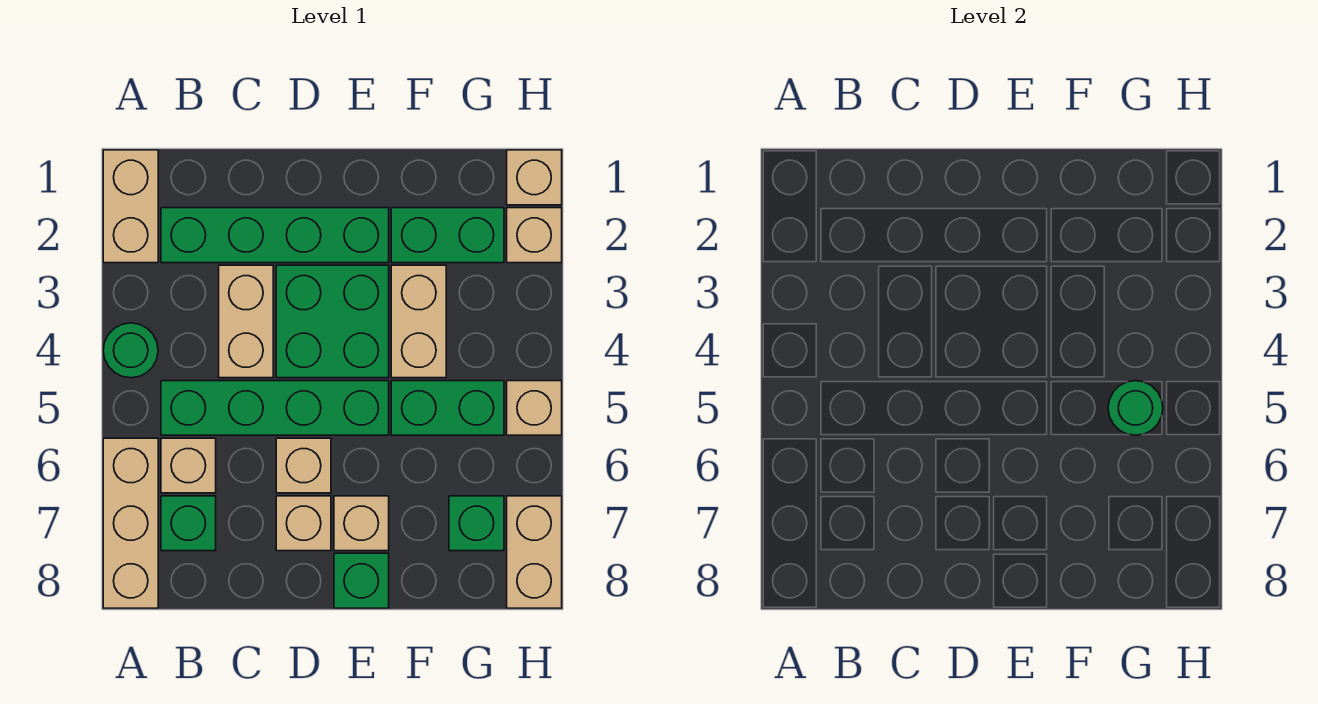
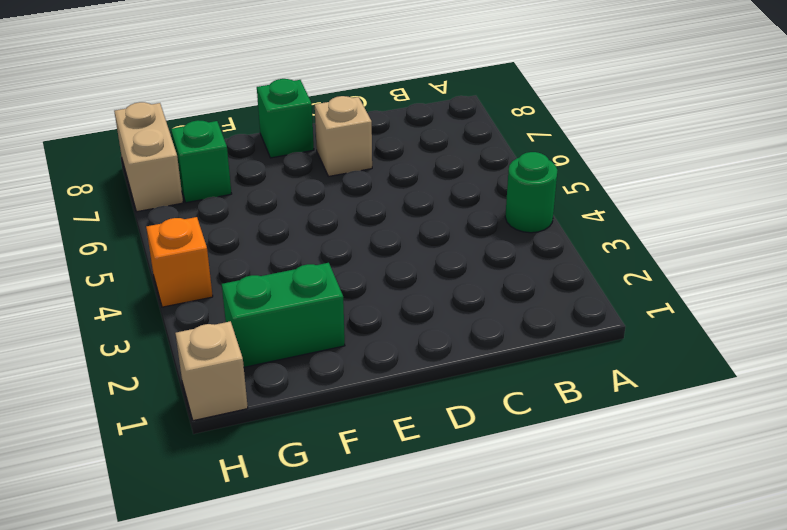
orange 1x1 brick [146,217,213,307] -> none
none -> tan 1x2 brick [103,150,158,263]
none -> tan 1x3 brick [103,438,158,608]
none -> green 1x4 brick [161,208,389,263]

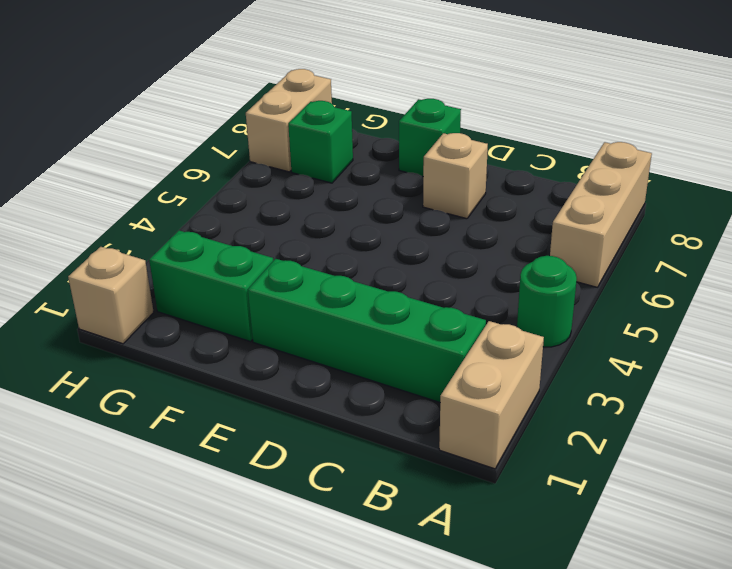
none -> green 1x4 brick [161,381,389,435]
none -> tan 1x1 brick [161,438,216,493]
none -> green 1x1 brick [161,496,216,551]

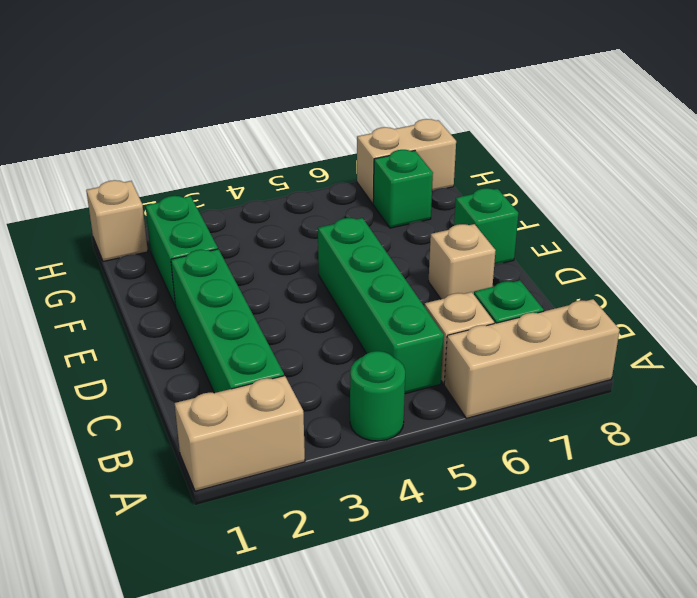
none -> tan 1x2 brick [219,265,273,378]
none -> green 2x2 brick [276,265,389,378]
none -> tan 1x1 brick [276,438,331,493]

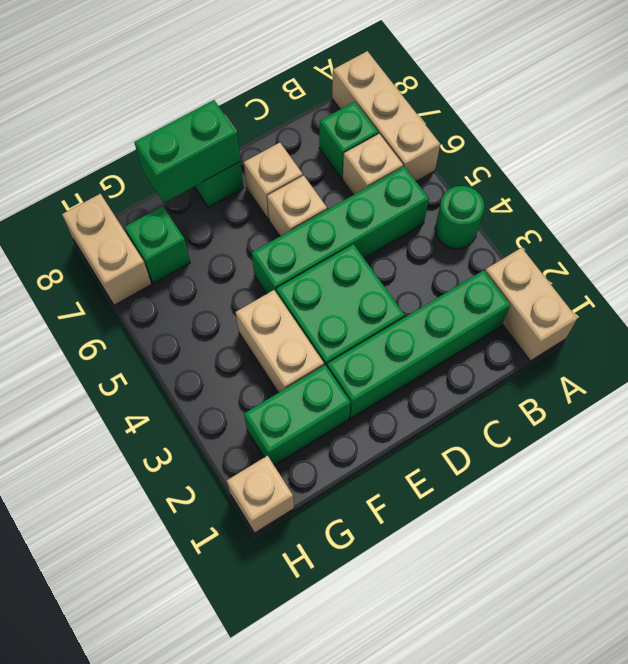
green 1x2 brick [134,100,240,203] -> green 1x2 brick moved to [391,381,504,435]
none -> tan 1x2 brick [219,265,273,378]
none -> tan 1x1 brick [334,496,389,551]
none -> tan 1x1 brick [507,208,562,263]

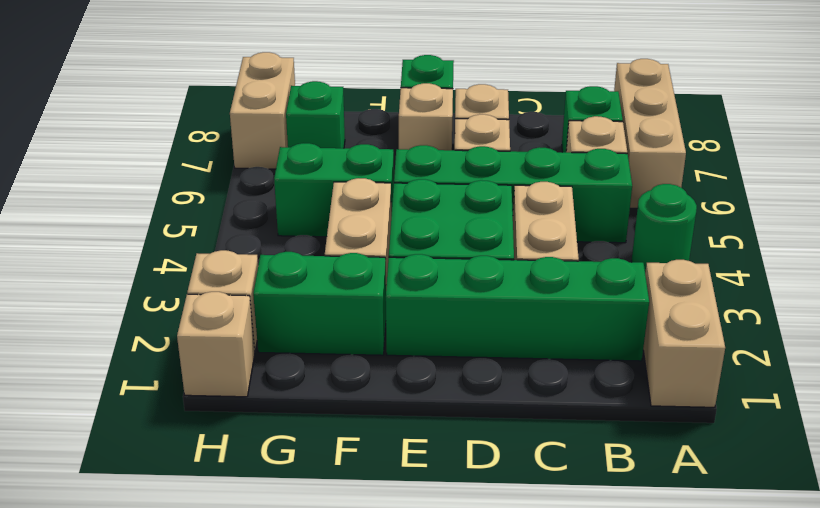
none -> tan 1x1 brick [507,381,562,435]
none -> green 1x1 round brick [1108,381,1163,435]

